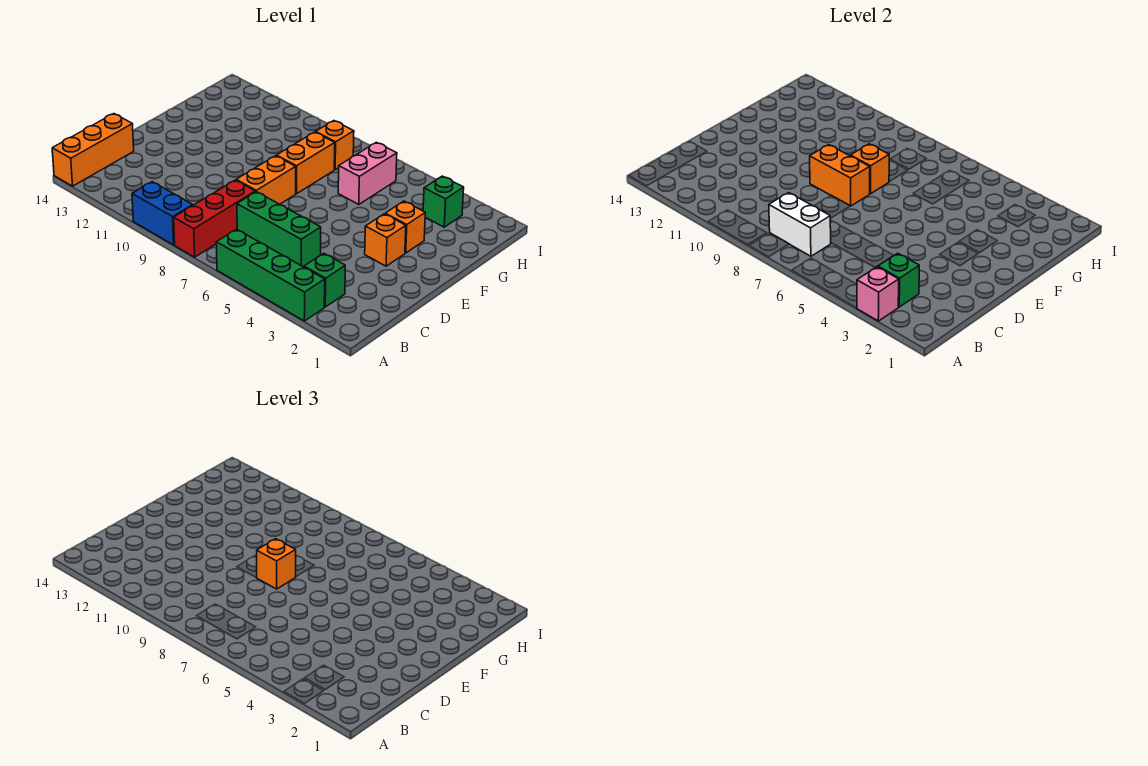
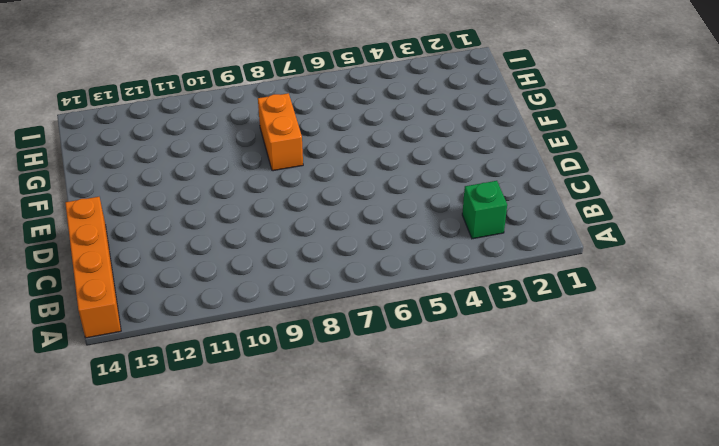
orange 1x4 brick [65,197,121,338] -> orange 1x3 brick [52,114,134,186]
none -> green 1x4 brick [216,229,325,321]
none -> red 1x3 brick [174,180,255,257]
none -> blue 1x2 brick [132,182,193,245]

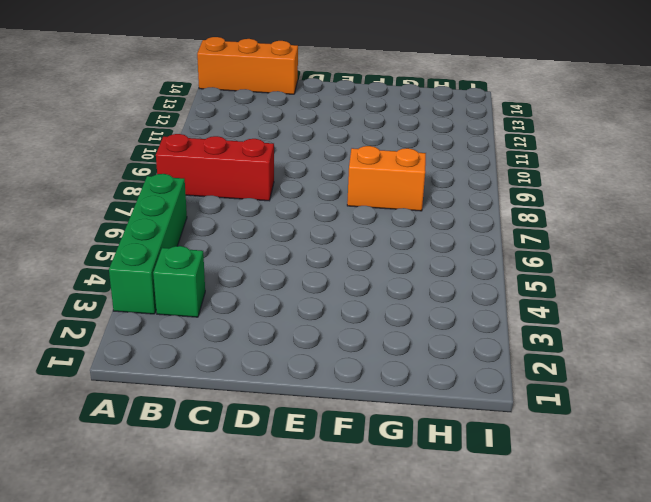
none -> blue 1x2 brick [132,182,193,245]
none -> green 1x3 brick [237,192,321,267]
none -> orange 1x2 brick [236,156,296,204]

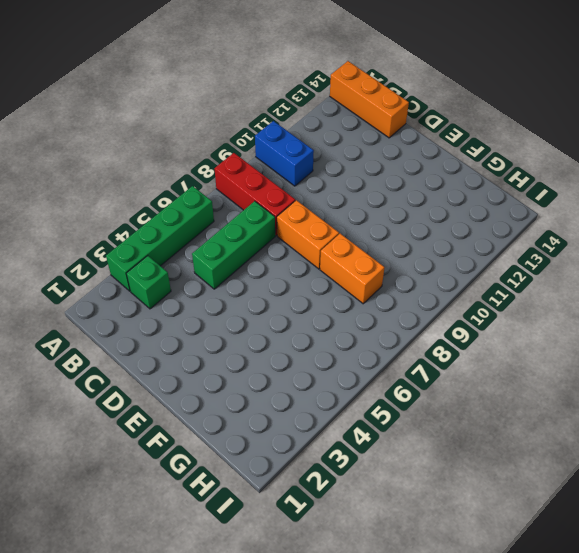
blue 1x2 brick [255,121,314,186] -> blue 1x2 brick turned to [132,182,193,245]
none -> orange 1x1 brick [365,214,406,266]
none -> orange 1x1 brick [385,201,425,253]
none -> pink 1x2 brick [338,142,397,204]

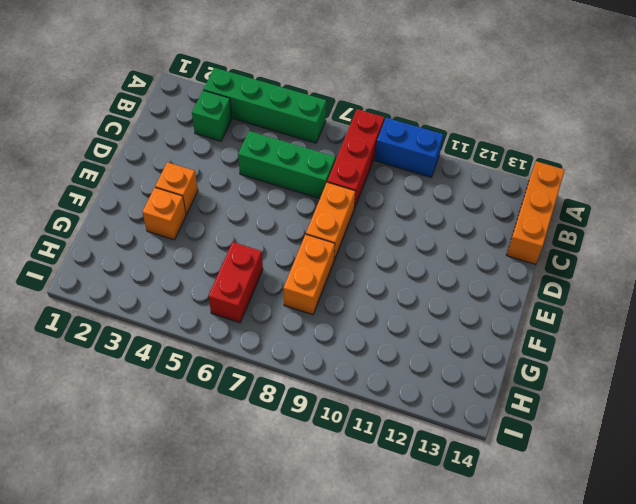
red 1x2 brick [208,242,263,323] -> pink 1x2 brick [338,142,397,204]
none -> green 1x1 brick [423,176,464,227]
none -> orange 1x1 brick [316,121,354,169]
none -> pink 1x1 brick [857,267,899,321]

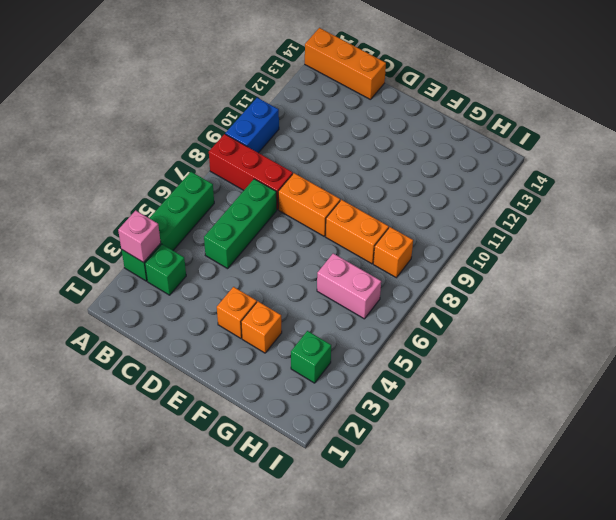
none -> green 1x1 brick [878,253,919,307]
none -> white 1x2 brick [769,193,831,256]
none -> orange 1x2 brick [810,145,870,206]

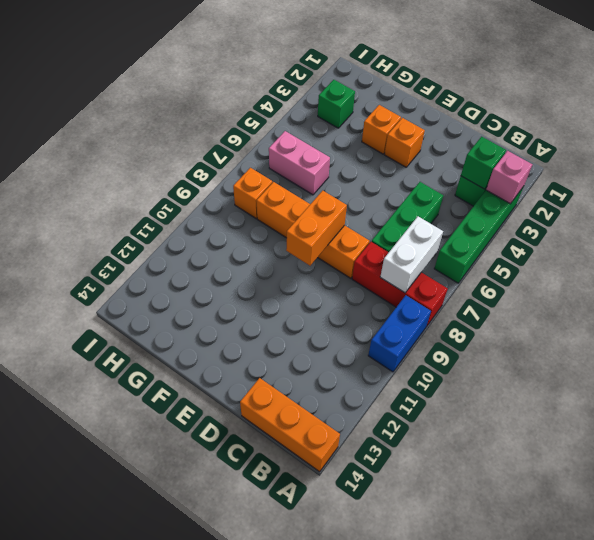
none -> orange 1x1 brick [850,144,889,194]
none -> orange 1x1 brick [257,539,296,589]

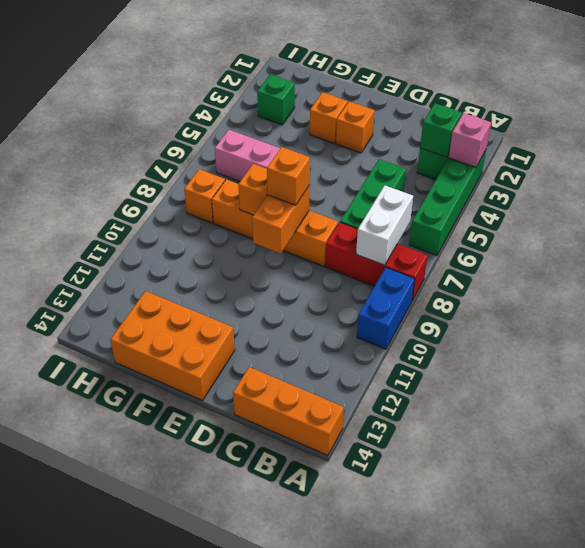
orange 2x3 brick [110,291,235,400] -> none

